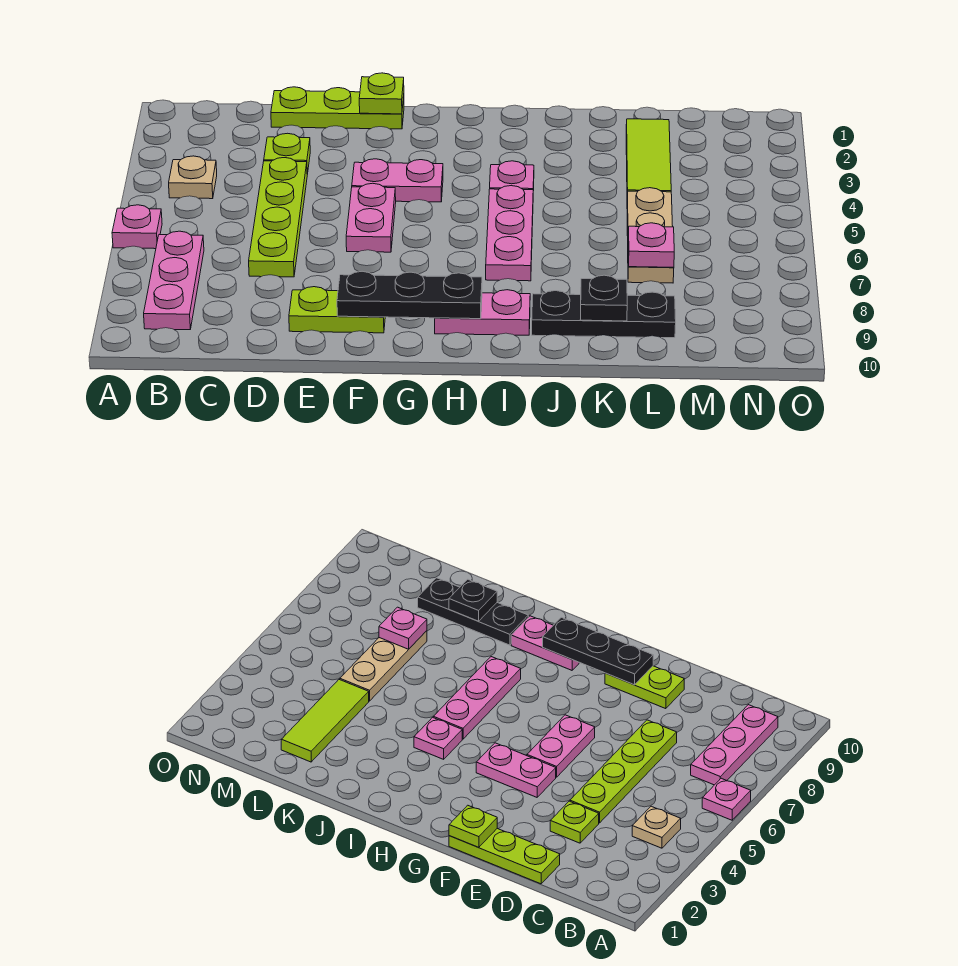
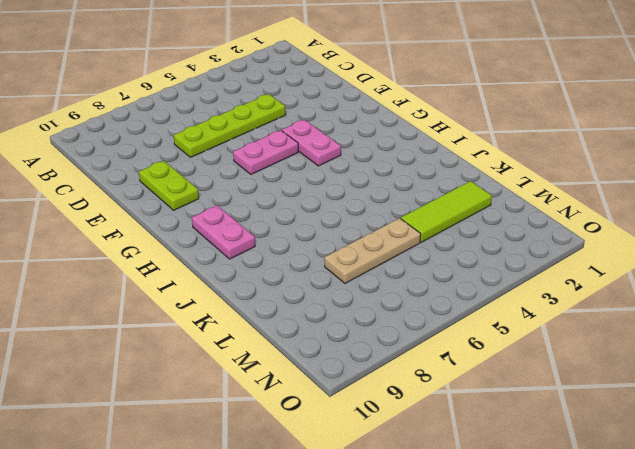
none -> pink 1x1 plate [112,205,162,249]
none -> tan 1x1 plate [169,156,217,199]
none -> pink 1x3 plate [144,231,204,330]

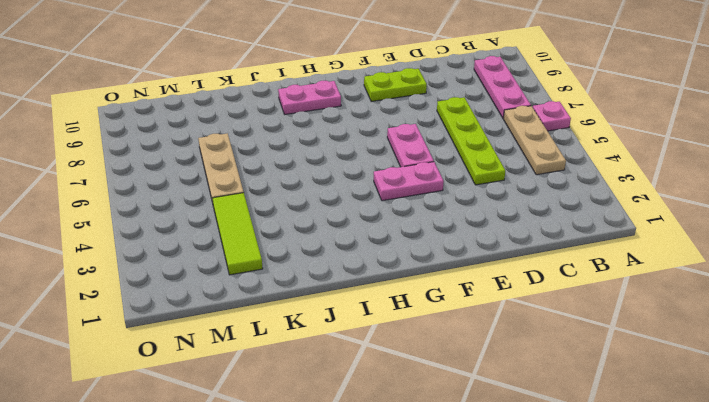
tan 1x3 plate [503,106,566,175] -> tan 1x1 plate [169,156,217,199]
none -> lime 1x3 plate [271,87,404,129]
none -> lime 1x1 plate [264,133,310,174]
none -> pink 1x1 plate [490,161,534,191]

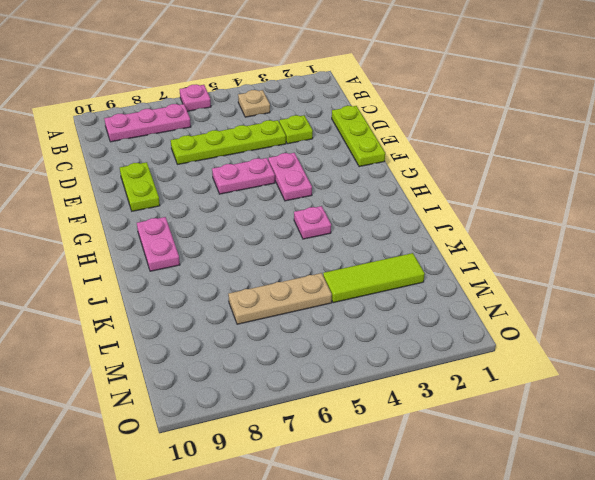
none -> pink 1x3 plate [486,186,533,281]
none -> black 1x3 plate [532,291,676,338]
none -> lime 1x1 plate [359,73,404,114]

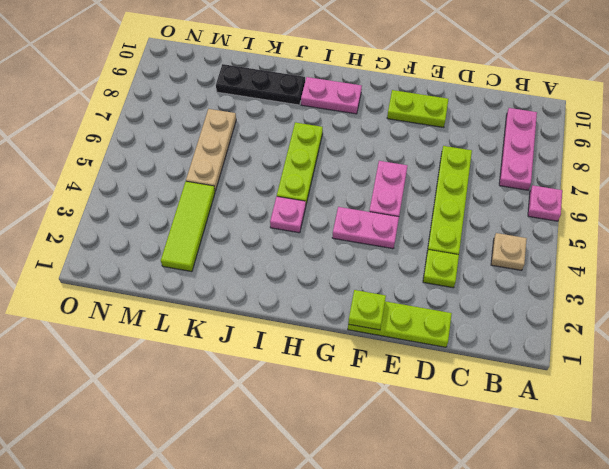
lime 1x3 plate [277,122,323,204] -> pink 1x3 plate [486,186,533,281]
none -> black 1x3 plate [337,271,482,319]
none -> black 1x1 plate [581,275,627,321]
none -> pink 1x1 plate [628,223,674,267]

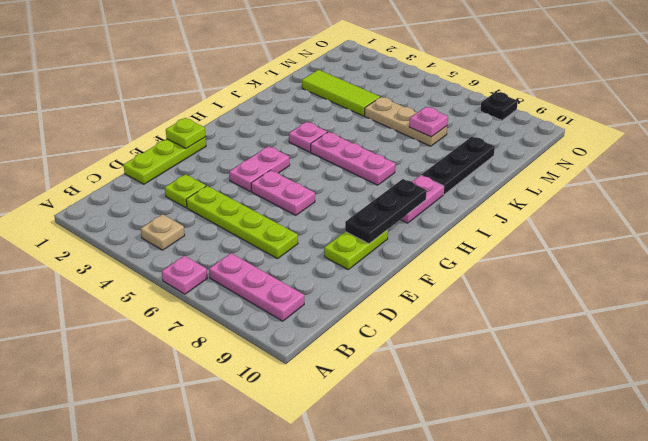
black 1x1 plate [480,92,518,120] -> black 1x1 plate moved to [581,275,627,321]

